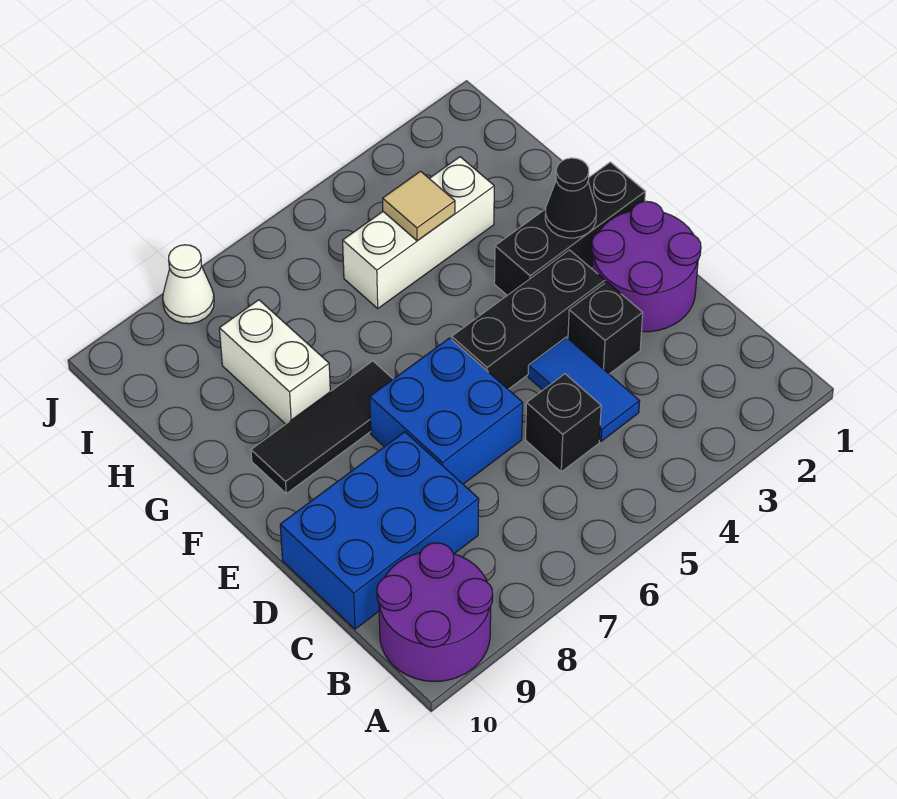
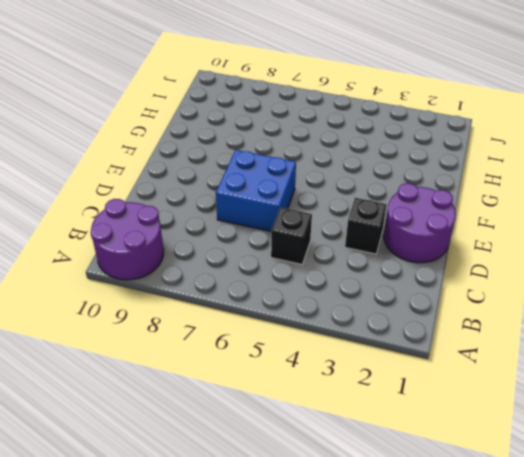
none -> blue 1x2 tile [528,337,640,441]
none -> blue 2x3 brick [280,432,479,629]
none -> black 1x3 brick [452,250,605,389]

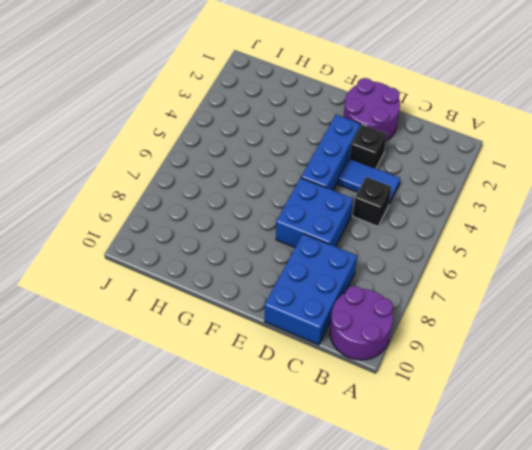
blue 1x3 brick [301,115,360,190] -> black 1x3 brick [452,250,605,389]
none -> black 1x3 brick [494,162,645,295]
none -> black 1x3 tile [251,361,393,493]
none -> white 1x2 brick [219,300,330,424]

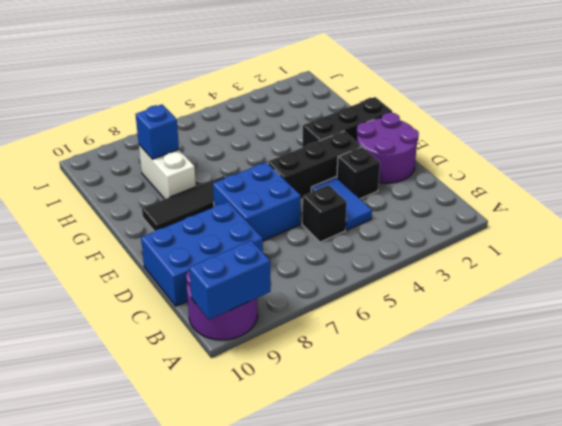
blue 1x2 brick [189,241,271,320] -> none
blue 1x1 brick [136,105,179,159] -> none
none -> white 1x3 brick [343,157,494,308]
none -> white 1x1 cone [163,245,214,324]
none -> black 1x1 cone [545,158,596,238]

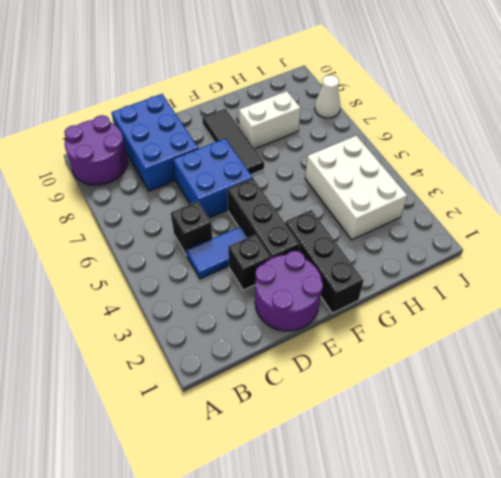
white 2x3 brick [305,136,407,240] -> white 1x3 brick [343,157,494,308]
none -> black 1x1 cone [545,158,596,238]
none -> tan 1x1 tile [383,171,455,241]

